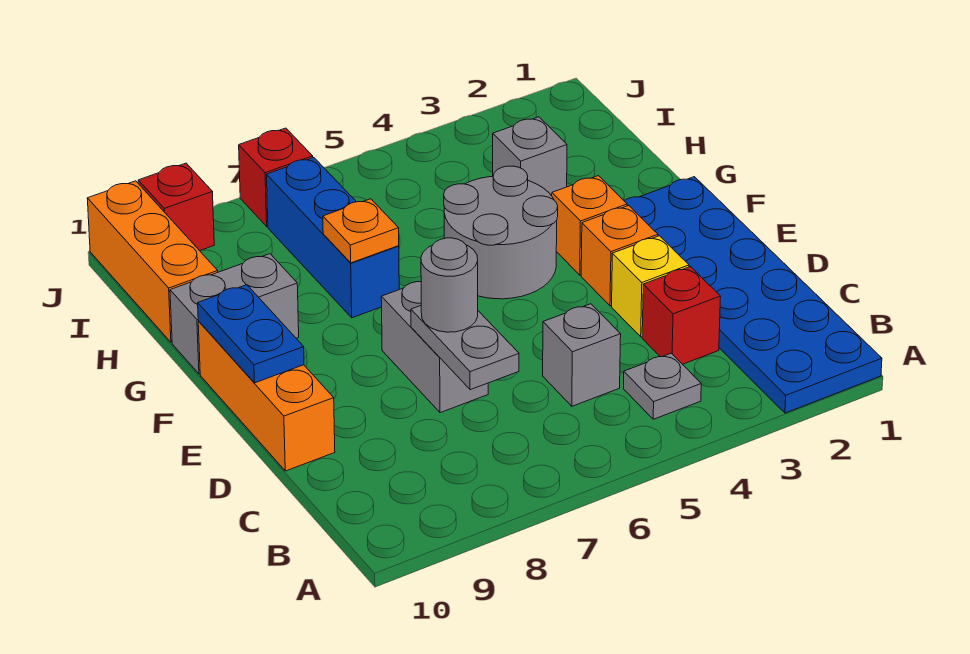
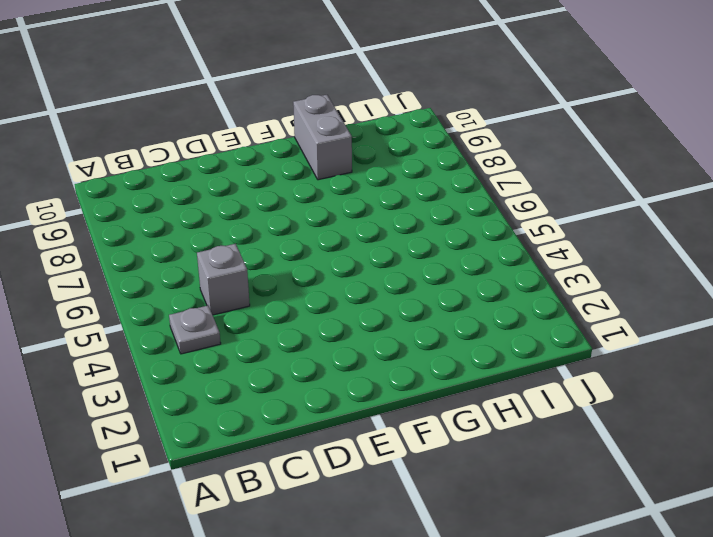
none -> blue 2x6 plate [625,177,882,413]
none -> red 1x1 brick [642,267,721,364]
none -> yellow 1x1 brick [612,236,689,337]

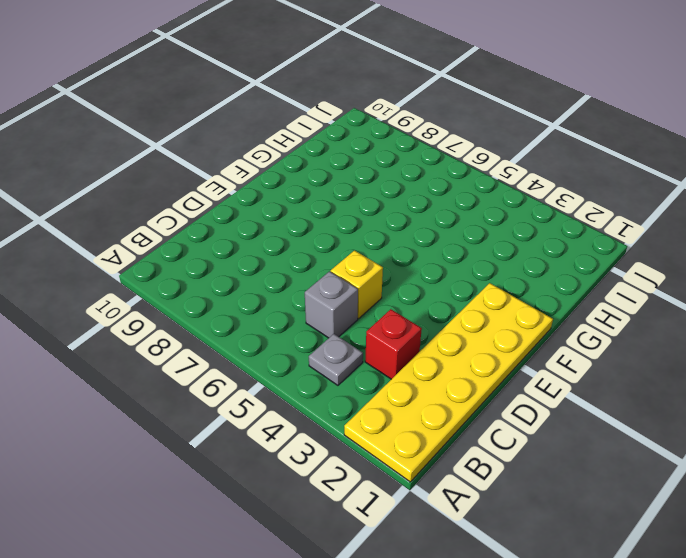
yellow 2x6 plate [344,283,553,482] -> blue 2x6 plate [625,177,882,413]
yellow 1x1 brick [331,251,383,319] -> yellow 1x1 brick moved to [612,236,689,337]
none -> grey 1x2 brick [381,282,488,413]
none -> orange 1x3 brick [198,321,335,471]
none -> orange 1x1 brick [581,206,658,306]

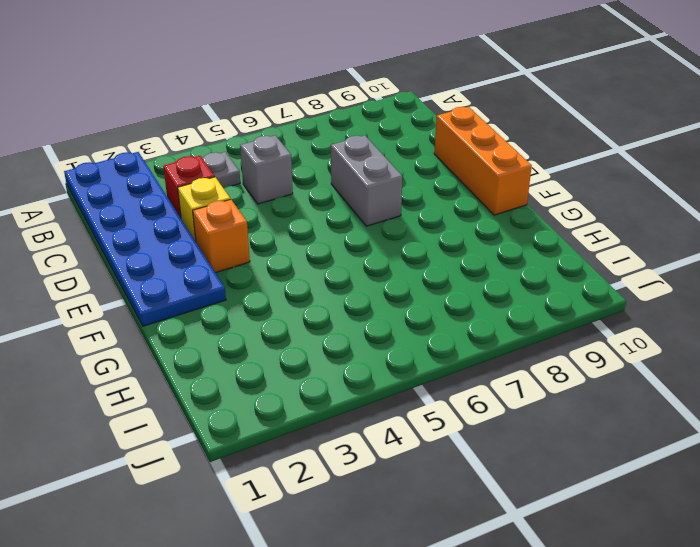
none -> orange 1x1 brick [552,176,627,275]
none -> grey 2x2 round brick [444,166,558,299]
none -> blue 1x3 brick [267,158,399,318]

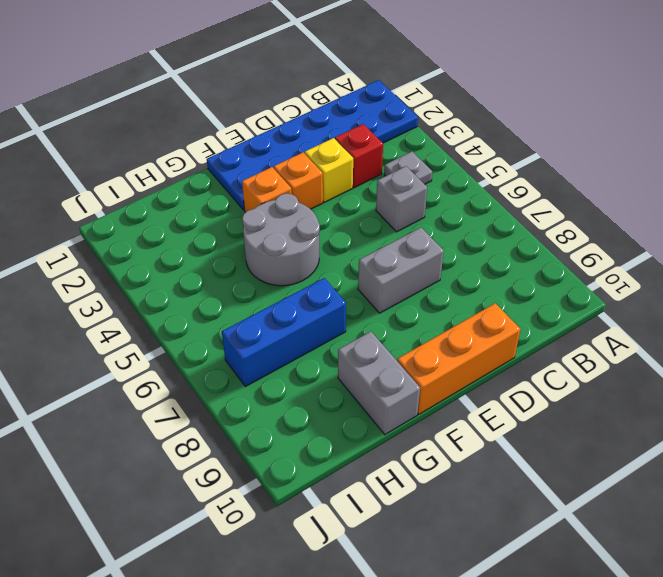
none -> grey 1x1 brick [493,117,567,196]
none -> orange 1x3 brick [87,181,218,342]
none -> red 1x1 brick [239,128,313,226]

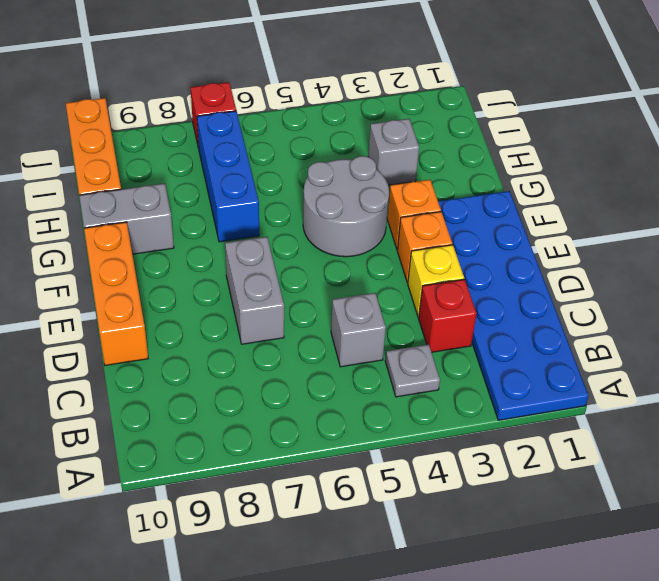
none -> red 1x1 brick [138,163,214,251]
none -> grey 1x2 plate [411,306,519,390]
none -> blue 1x2 plate [198,285,304,383]

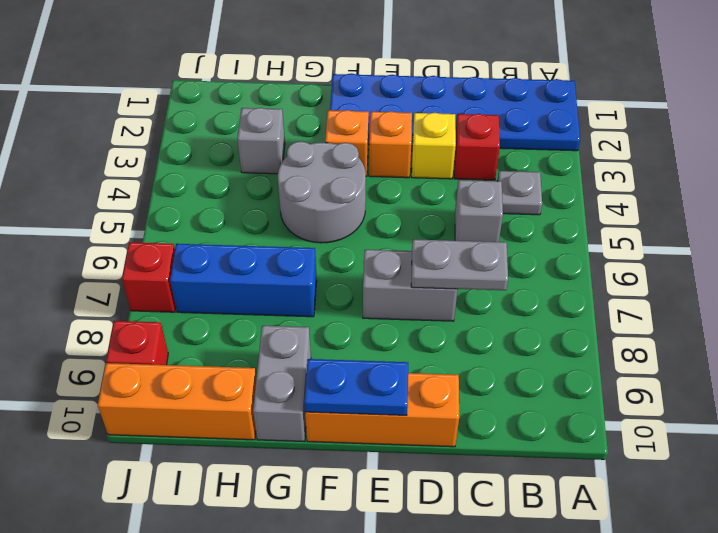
none -> orange 1x1 plate [323,199,399,263]
none -> grey 1x1 round brick [421,238,478,332]

